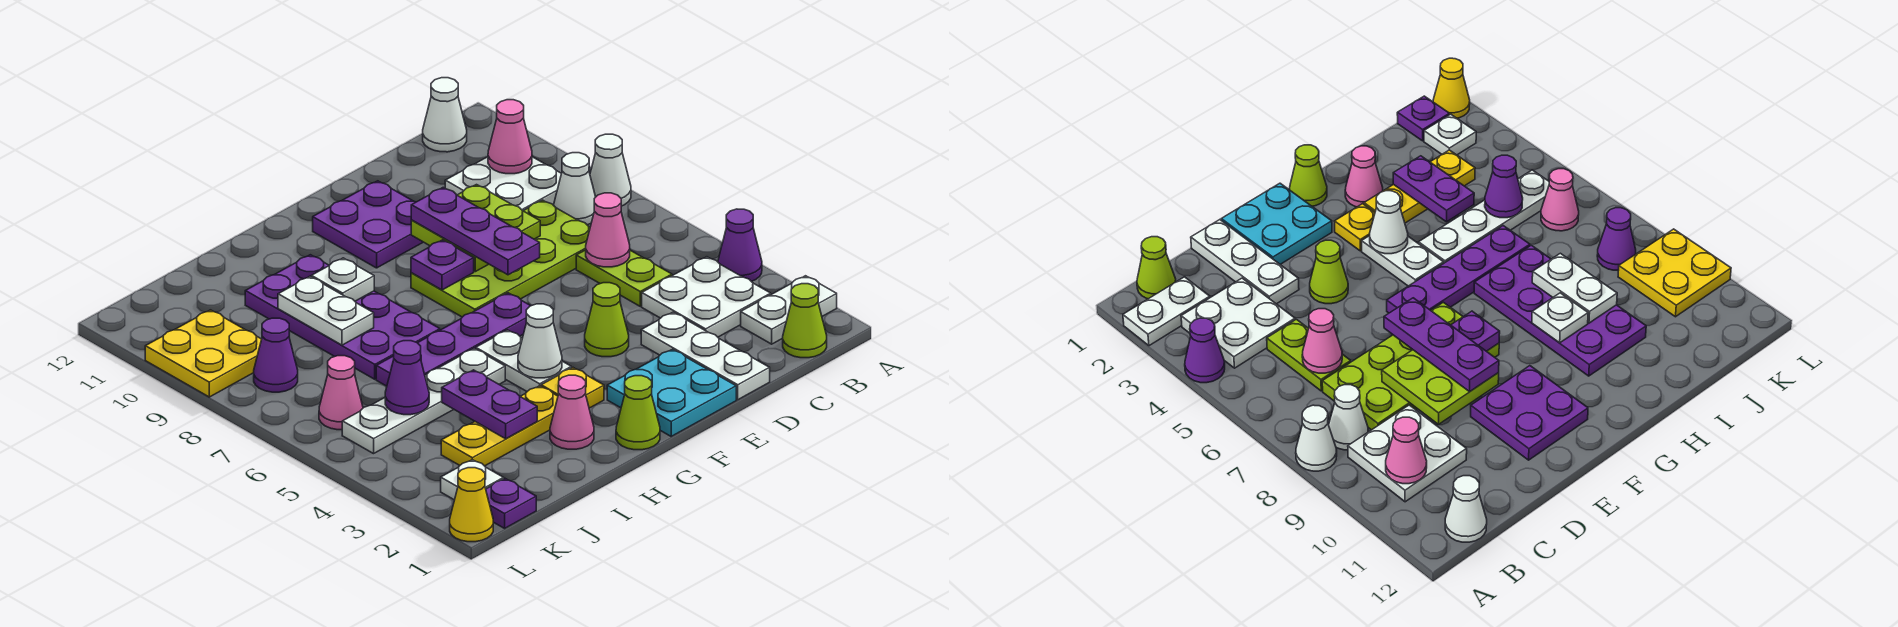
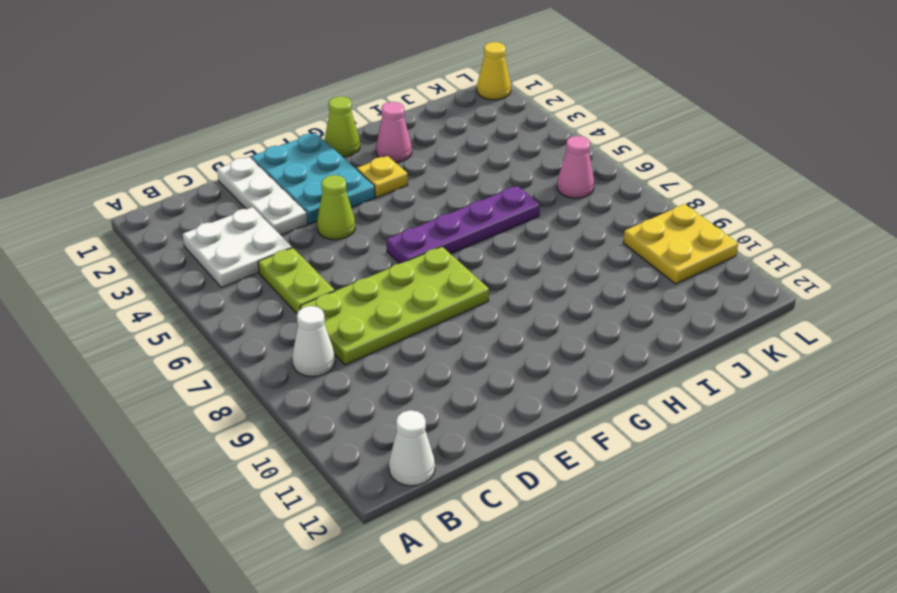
cyan 2x3 plate [251,133,375,224] -> cyan 2x2 plate [607,349,736,436]
none -> white 1x2 plate [741,276,837,344]
none -> purple 1x1 cone [718,209,762,281]
none -> white 1x1 cone [590,134,631,206]
none -> lime 1x1 cone [783,284,827,358]

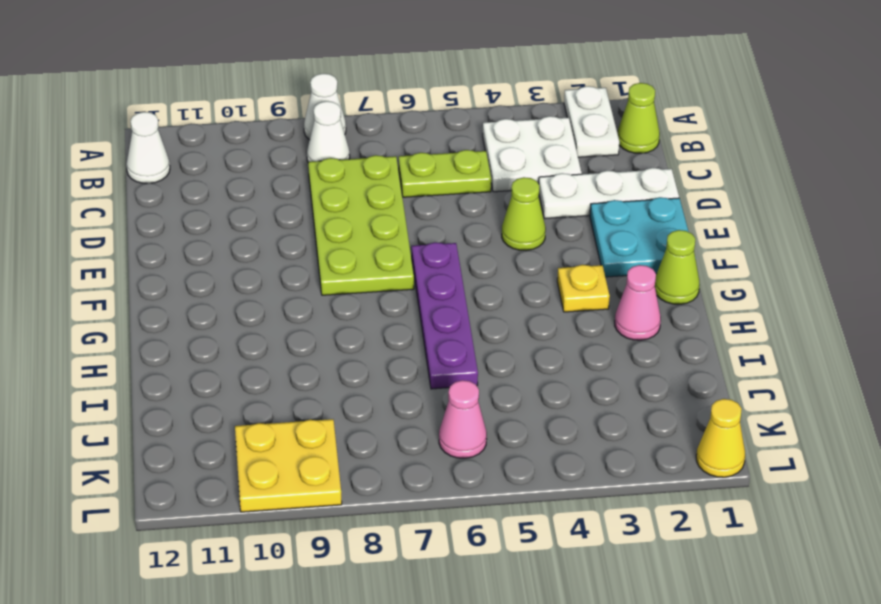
none -> purple 1x1 cone [718,209,762,281]
none -> white 2x2 plate [445,157,561,211]
none -> purple 2x2 plate [313,181,423,268]
none -> white 1x2 plate [476,330,571,391]

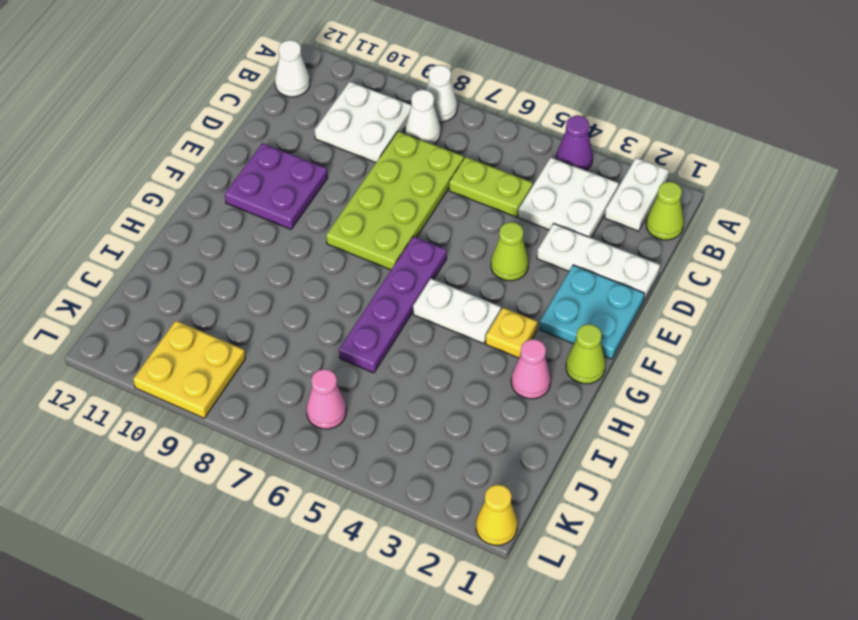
none -> yellow 1x3 plate [441,386,558,466]
none -> white 1x4 plate [342,348,505,454]
none -> purple 2x4 plate [245,255,440,379]
none -> purple 1x1 plate [486,479,536,528]

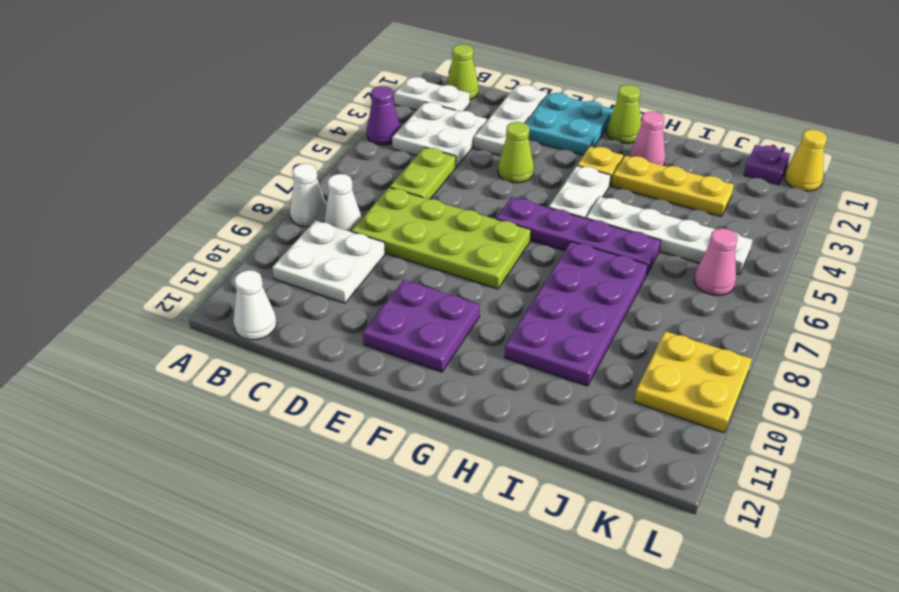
none -> white 1x1 plate [441,460,504,500]
none -> purple 1x1 cone [254,318,298,392]
none -> pink 1x1 cone [488,100,532,174]
none -> pink 1x1 cone [586,193,630,267]

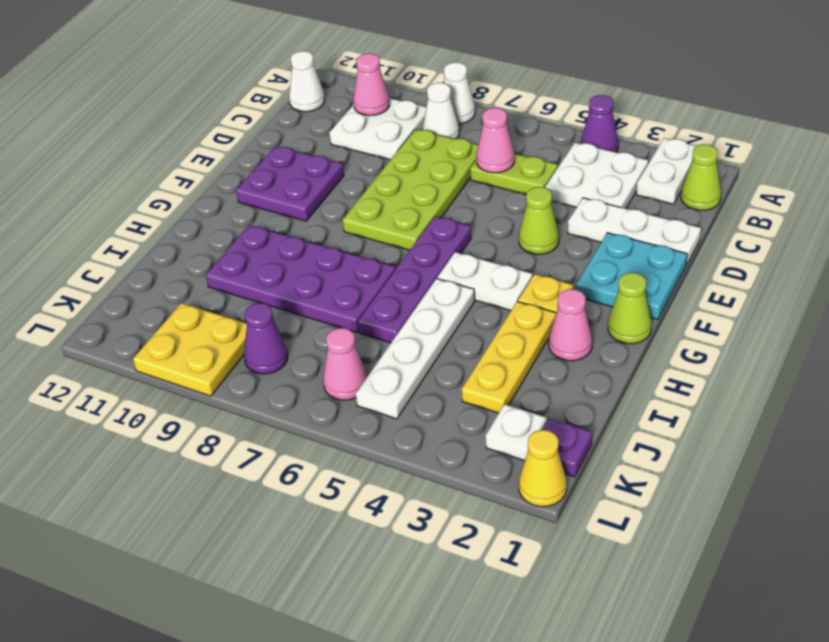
none -> lime 2x2 plate [411,185,540,272]
none -> purple 1x1 plate [411,240,474,290]
none -> white 1x1 cone [518,304,562,378]
none -> white 1x1 plate [311,258,374,301]

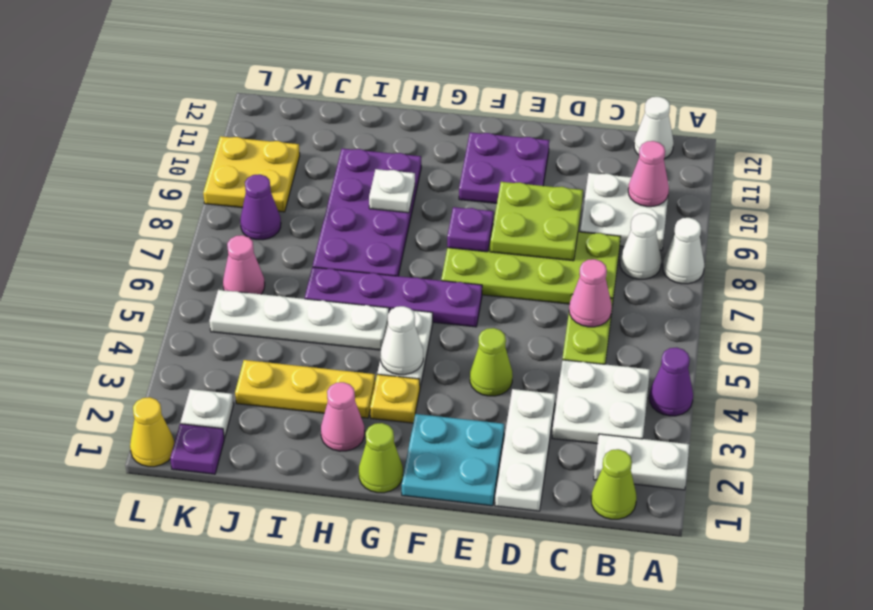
none -> purple 1x2 plate [442,370,537,439]
none -> white 1x2 plate [278,276,374,345]
none -> purple 1x1 cone [385,341,429,415]
none -> purple 1x3 plate [411,187,540,275]

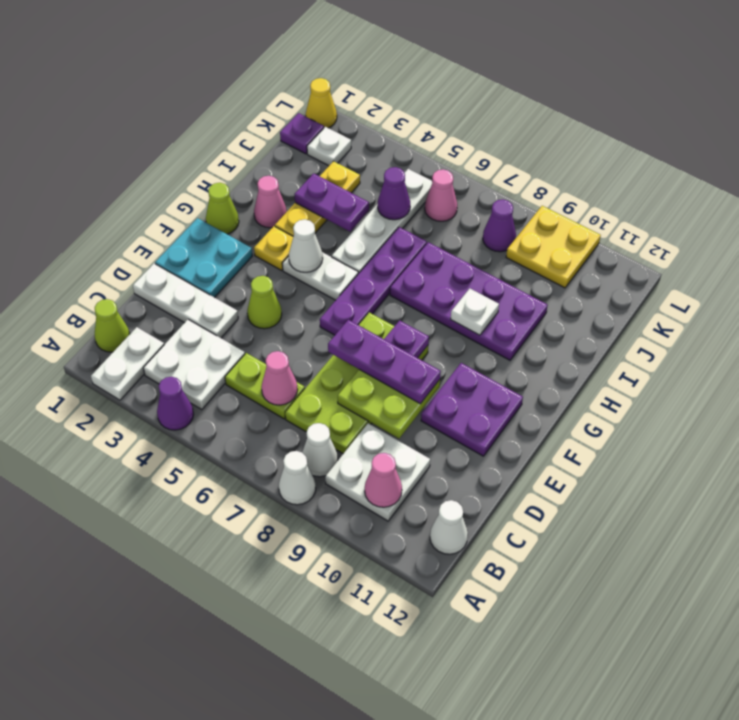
none -> white 1x2 plate [278,276,374,345]

